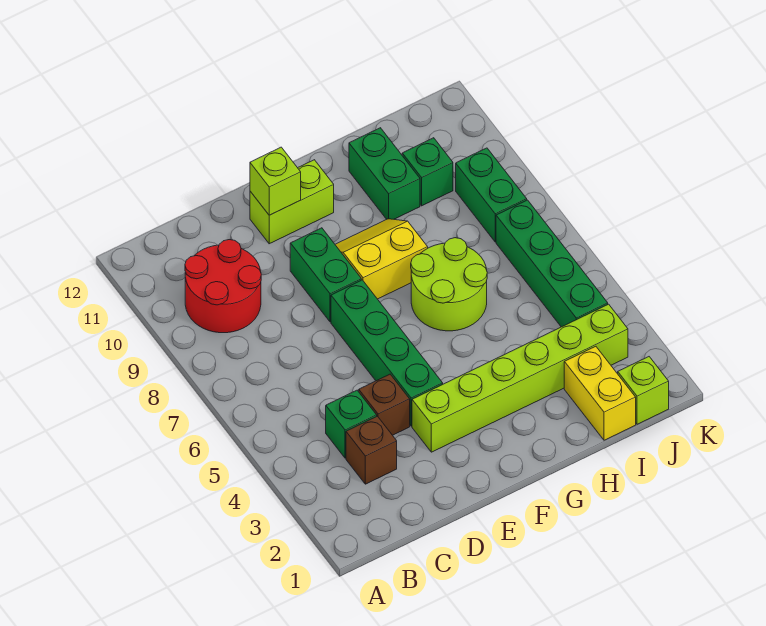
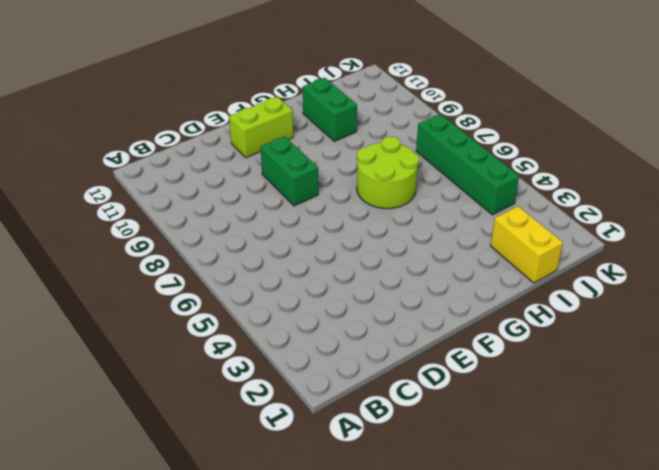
none -> red 2x2 round brick [185,240,261,333]
none -> brown 1x1 brick [346,416,397,484]
none -> green 1x1 brick [326,390,377,458]

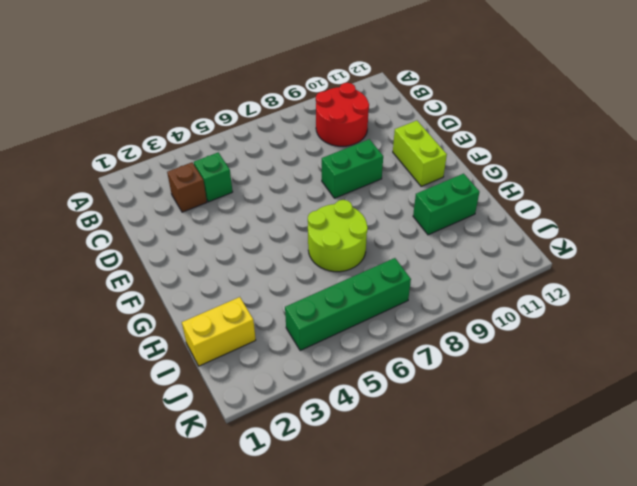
none -> brown 1x1 brick [359,374,410,435]
none -> lime 1x6 brick [412,304,628,452]
none -> green 1x4 brick [331,280,443,426]

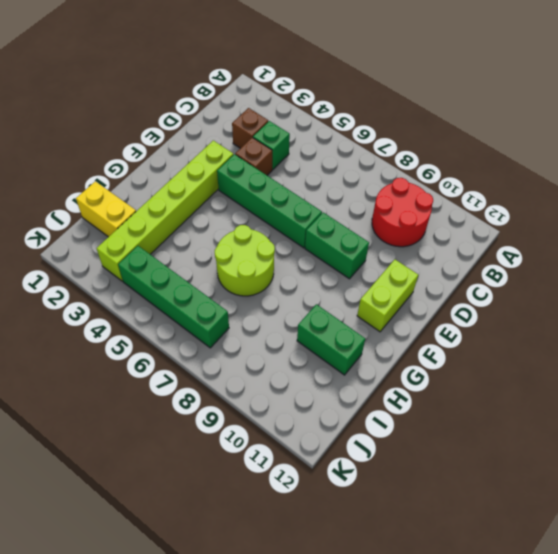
none -> yellow 2x2 slope [335,219,428,299]
none -> green 1x1 brick [402,138,453,206]
none -> lime 1x1 brick [618,357,669,424]

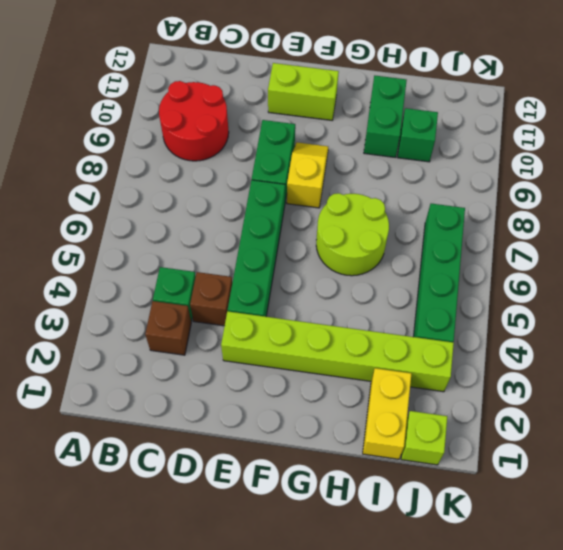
yellow 1x2 slope [287,142,328,208] -> yellow 2x2 slope [335,219,428,299]
none -> green 1x2 brick [456,148,527,242]
none -> lime 1x1 brick [250,147,301,215]

